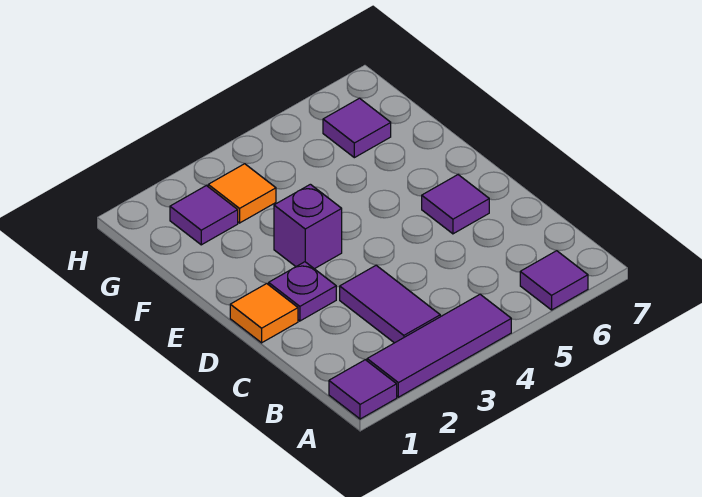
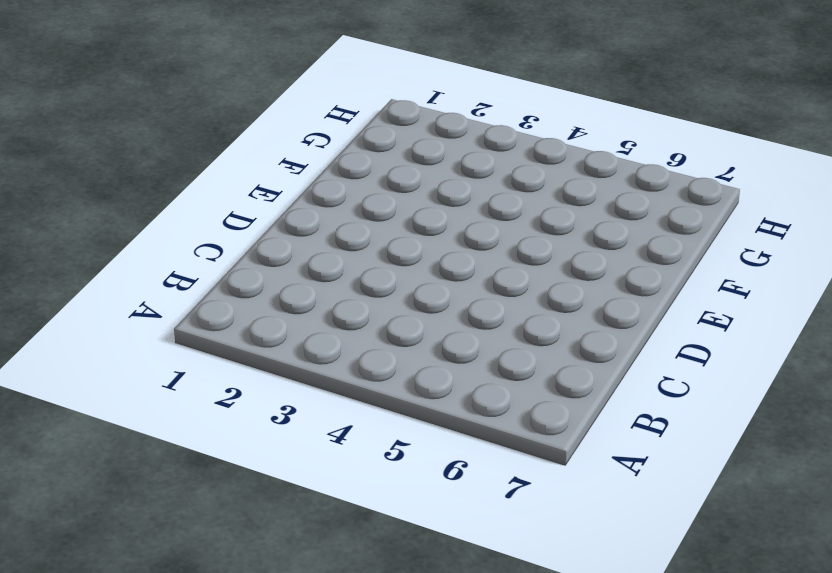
none -> purple 1x1 tile [329,360,397,419]
none -> purple 1x3 tile [367,294,511,397]

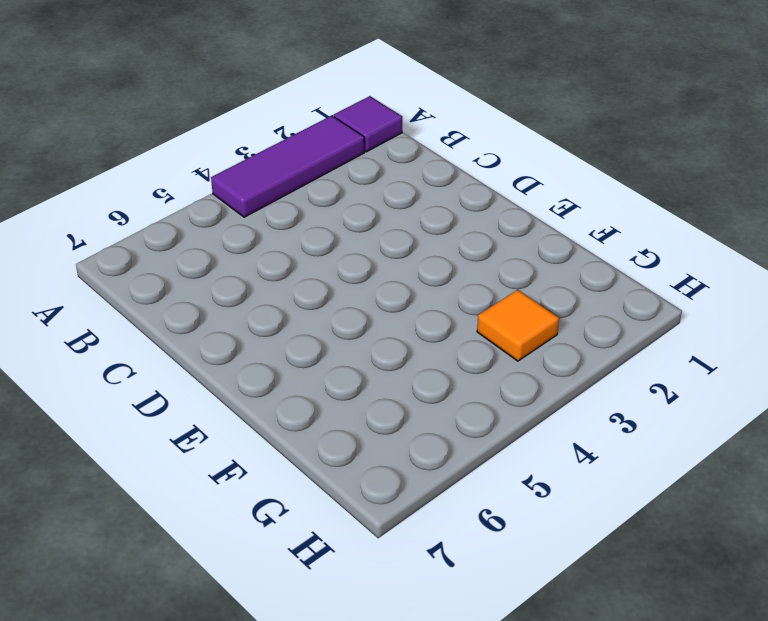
none -> purple 1x1 tile [520,251,588,310]
none -> purple 1x2 tile [340,265,440,343]

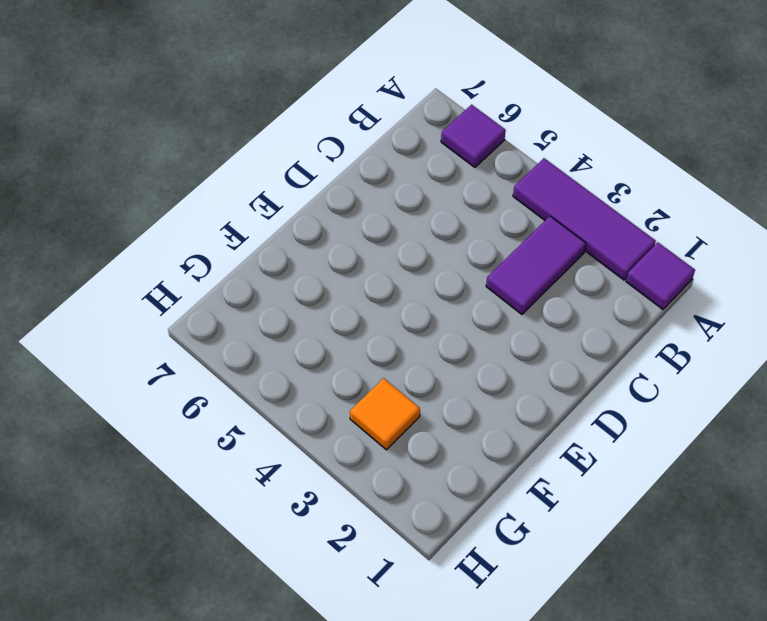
none -> orange 1x1 tile [230,284,298,343]
none -> purple 1x1 plate [269,262,336,321]

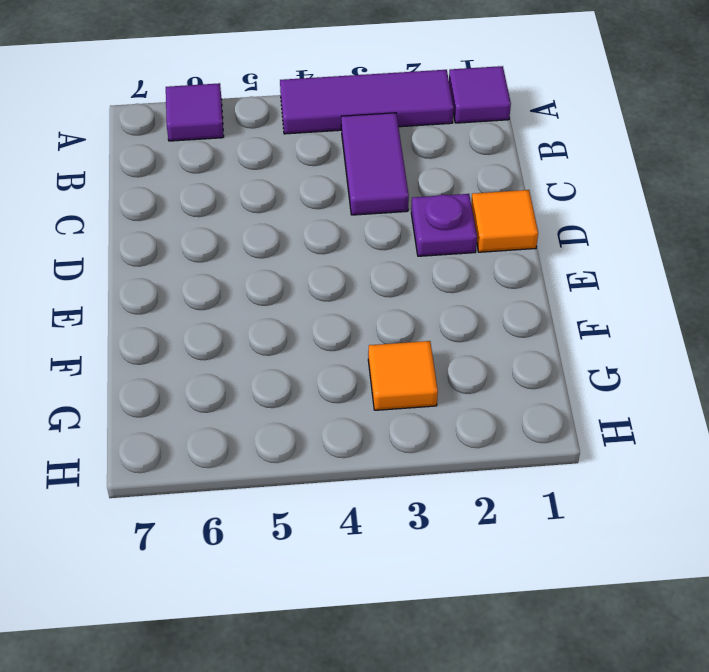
none -> purple 1x1 tile [422,175,489,234]
none -> purple 1x1 brick [274,184,342,269]

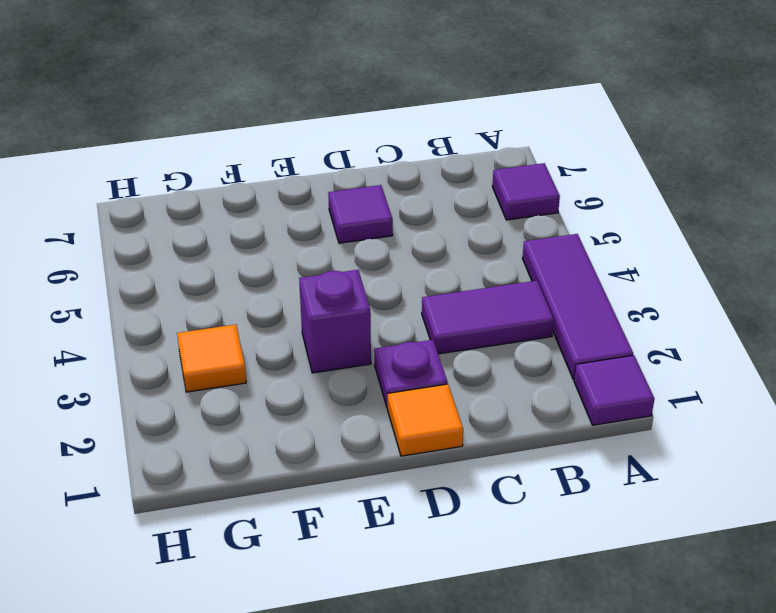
none -> purple 1x1 tile [170,186,238,245]
none -> purple 1x1 tile [323,98,391,158]

